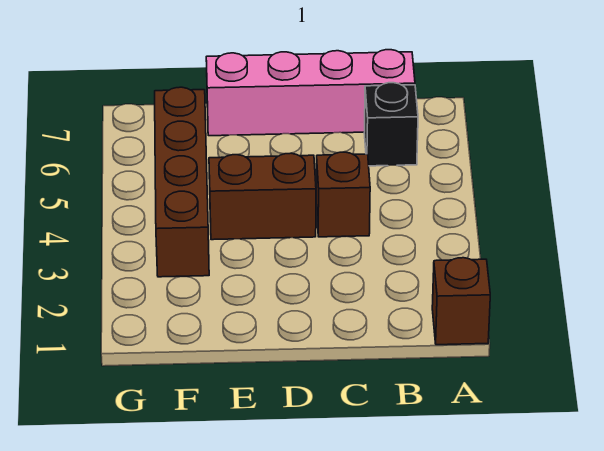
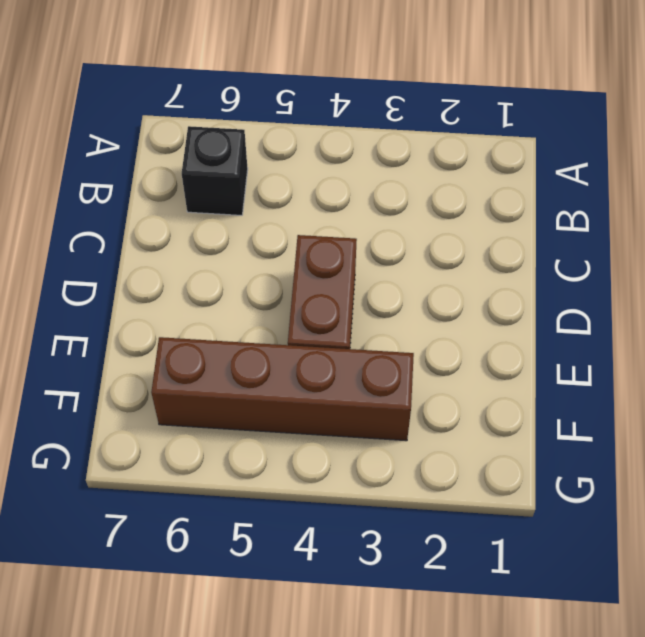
none -> brown 1x1 brick [432,258,490,345]
none -> pink 1x4 brick [206,50,415,136]

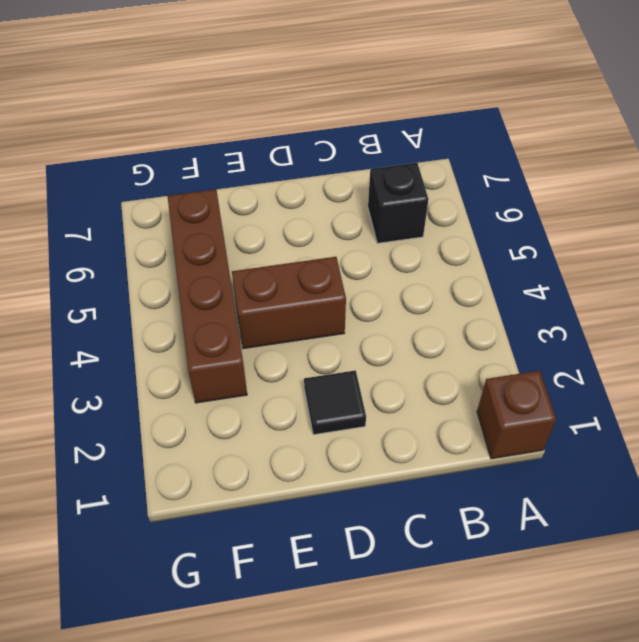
black 1x1 tile [304,370,366,435] -> none
none -> pink 1x4 brick [206,50,415,136]
none -> brown 1x1 brick [316,152,370,237]

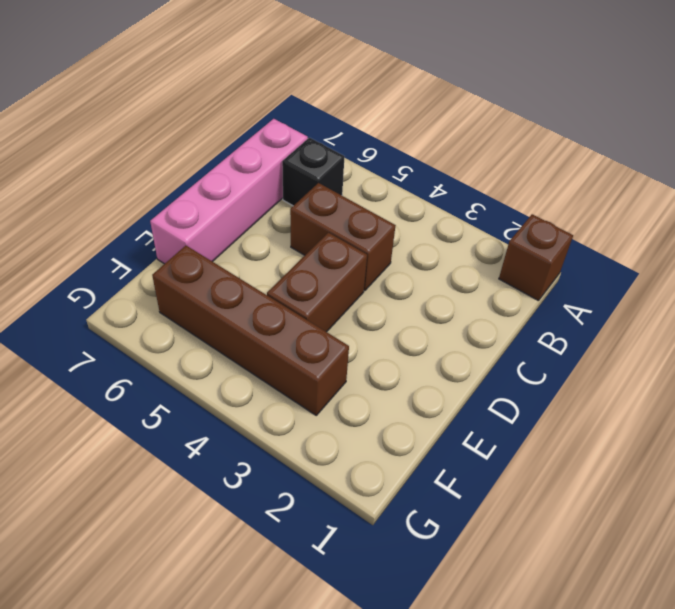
brown 1x2 brick [290,183,396,291] -> brown 1x1 brick [316,152,370,237]

